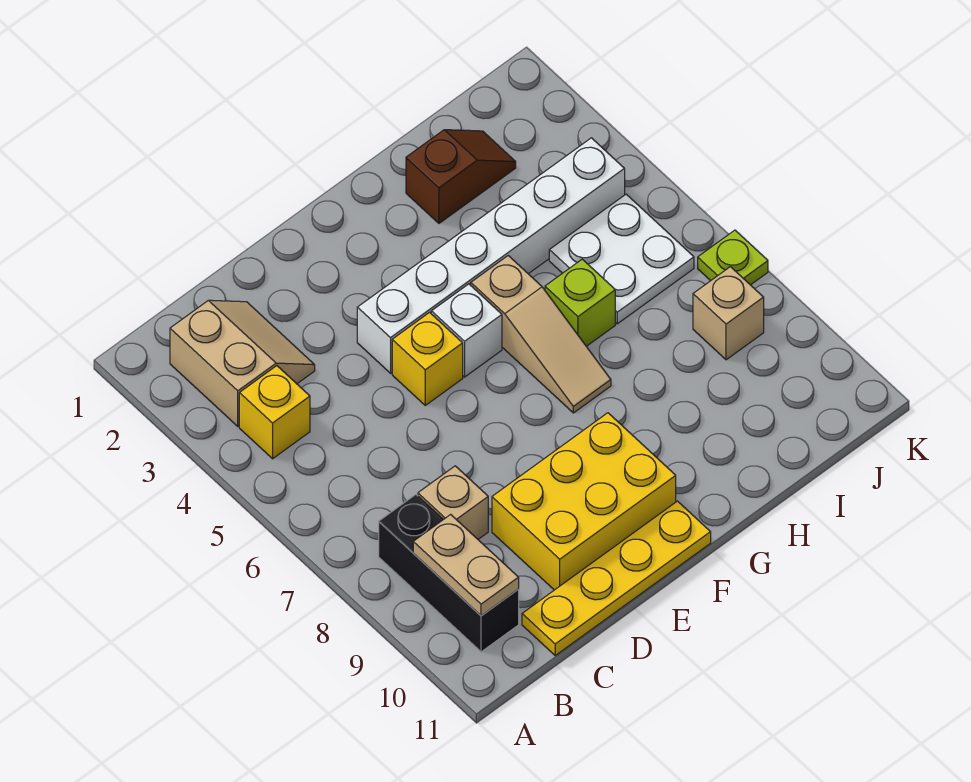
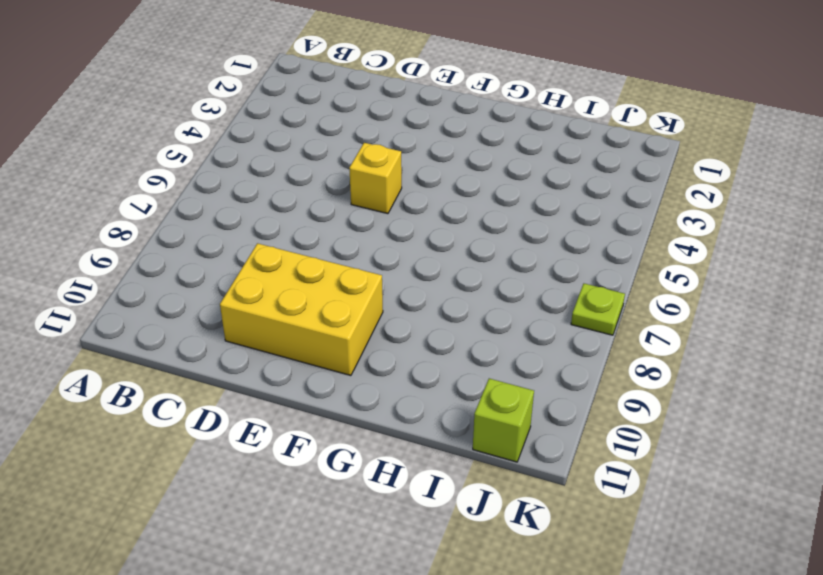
lime 1x1 brick [473,378,534,462] -> lime 1x1 brick moved to [545,259,615,346]
none -> tan 2x2 slope [170,300,315,426]
none -> yellow 1x1 brick [239,366,310,459]
none -> black 1x3 brick [379,495,519,652]

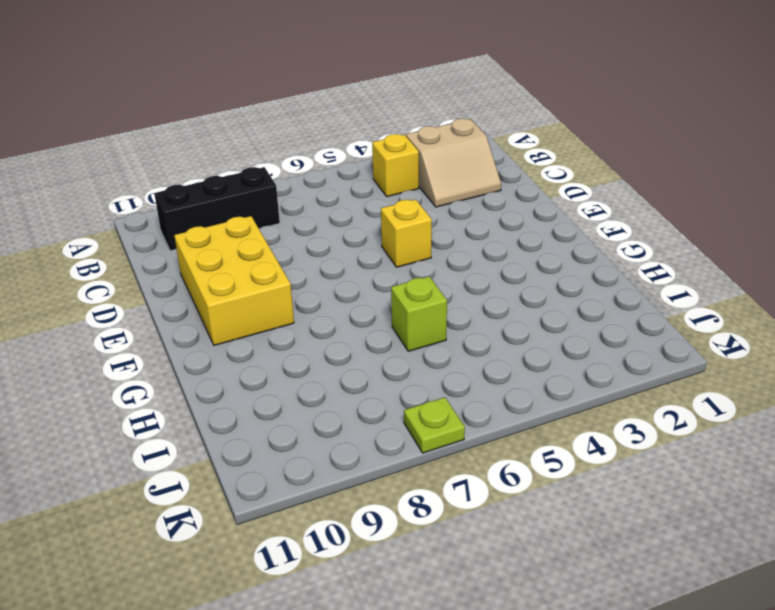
none -> tan 1x1 brick [418,466,488,539]
none -> yellow 1x4 plate [522,501,711,655]
none -> white 1x6 brick [357,138,625,373]

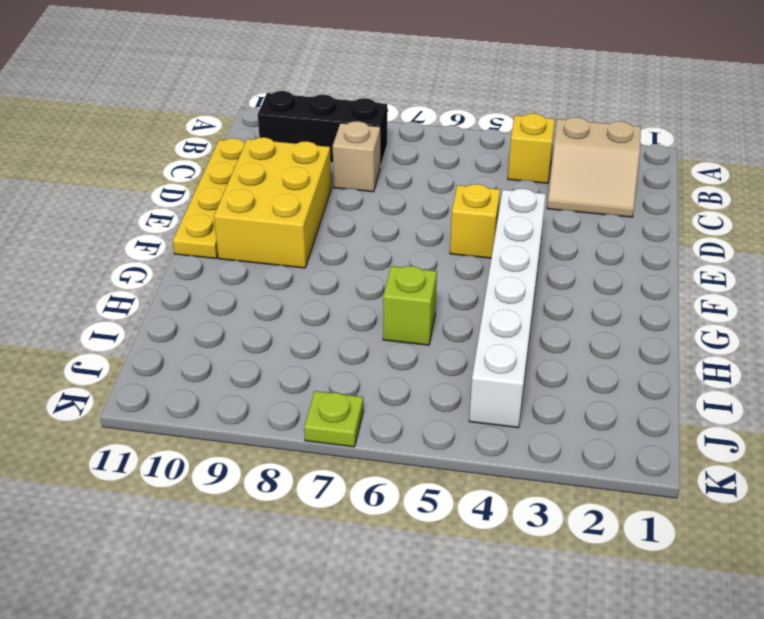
none -> white 1x1 brick [431,284,502,377]
none -> tan 1x3 slope [471,256,611,413]
none -> brown 1x2 slope [406,130,516,223]

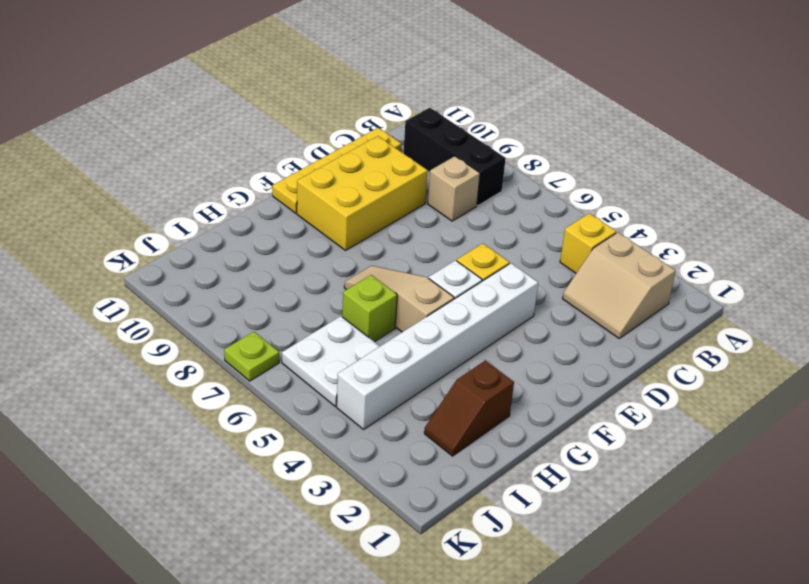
none -> tan 1x1 brick [693,267,764,360]
none -> tan 1x2 plate [413,514,519,616]

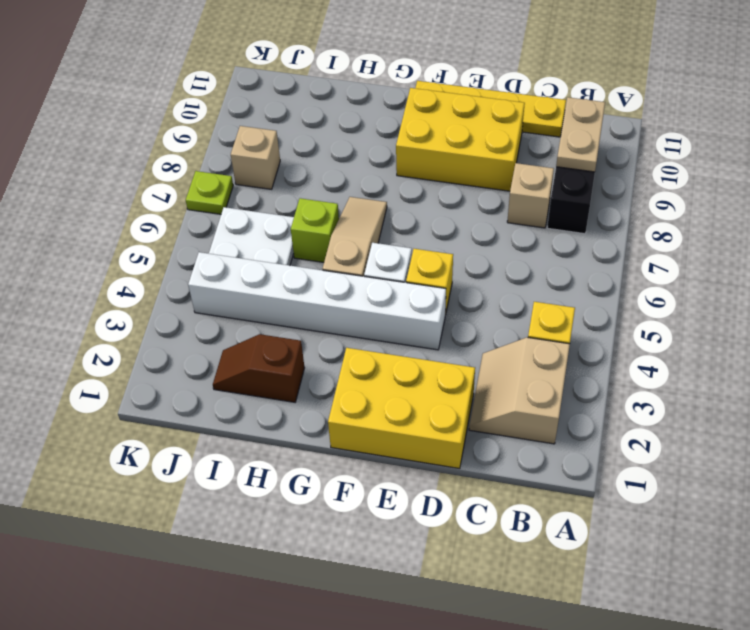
yellow 2x3 brick [328,348,475,469] -> none

